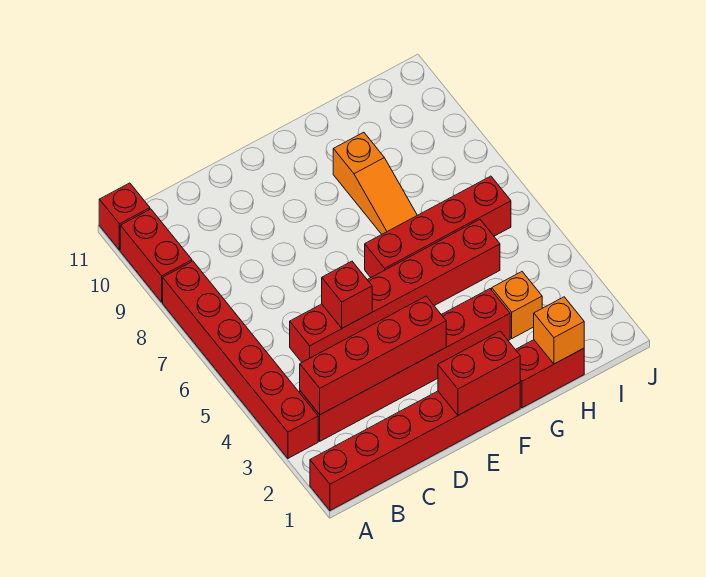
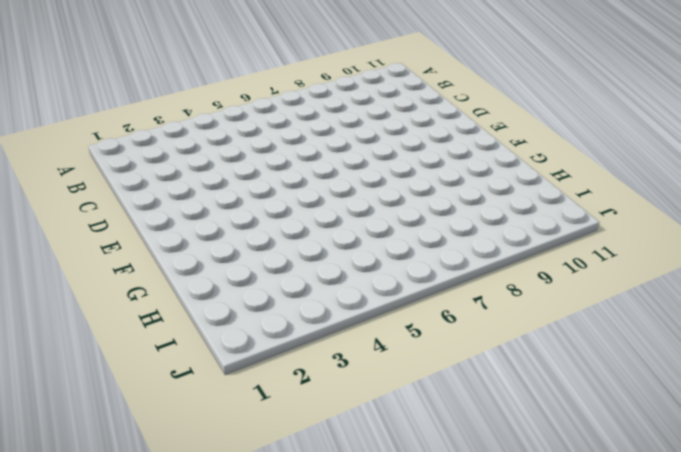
none -> red 1x6 brick [310,383,520,511]
none -> red 1x6 brick [163,261,318,458]
none -> red 1x2 brick [120,209,192,302]

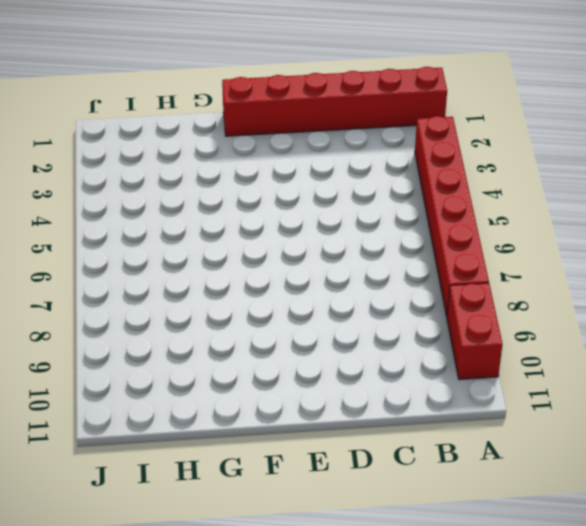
none -> red 1x1 brick [99,183,150,250]
none -> red 1x6 brick [300,289,510,441]
none -> red 1x6 brick [290,220,500,362]

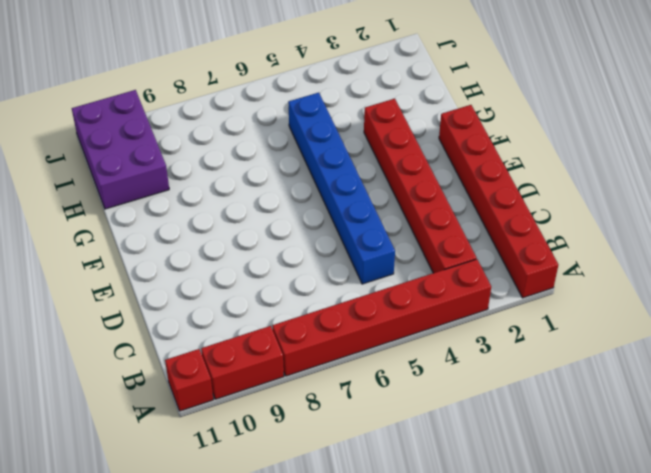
blue 1x6 brick [288,93,395,284] -> red 1x6 brick [290,220,500,362]
purple 2x3 brick [72,90,169,209] -> none
none -> red 1x4 brick [365,176,511,277]
none -> red 1x2 brick [515,340,584,408]
none -> orange 1x3 slope [333,132,417,234]

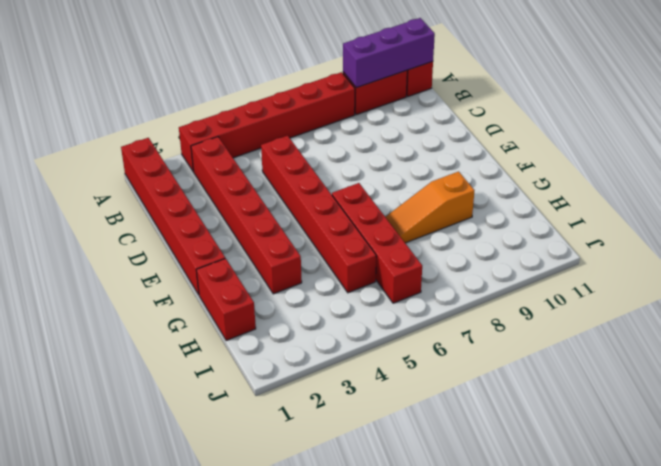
purple 1x3 brick [343,18,435,88] -> none
none -> orange 1x1 brick [492,272,542,338]
none -> red 1x4 brick [300,296,446,415]
none -> red 1x1 brick [322,261,372,328]

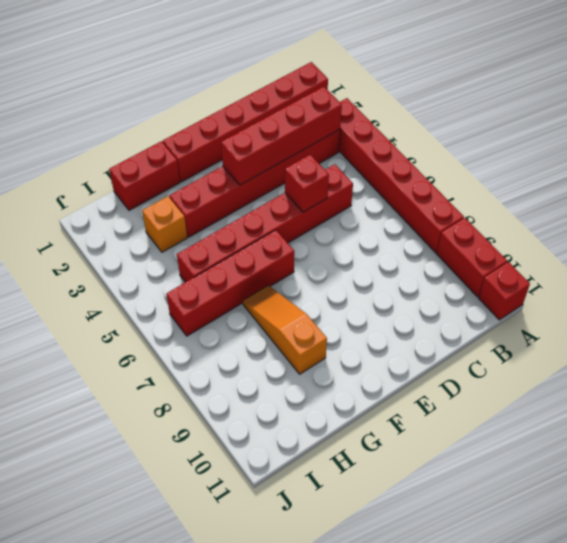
none -> red 1x2 brick [438,331,520,415]
none -> orange 1x1 brick [534,297,584,364]

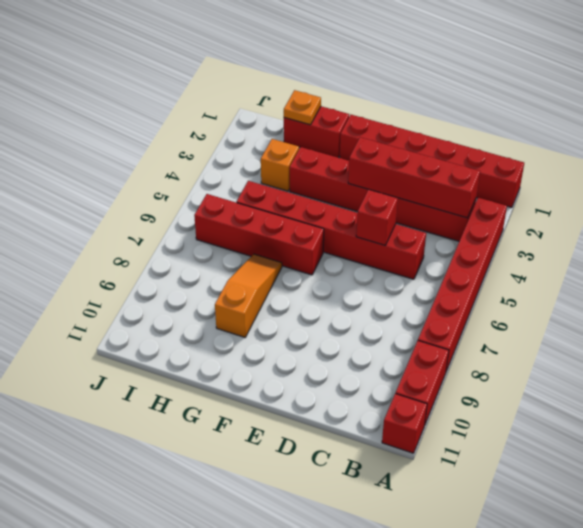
orange 1x1 plate [284,90,321,125] -> orange 1x1 brick [534,297,584,364]
none -> red 1x2 brick [438,331,520,415]

